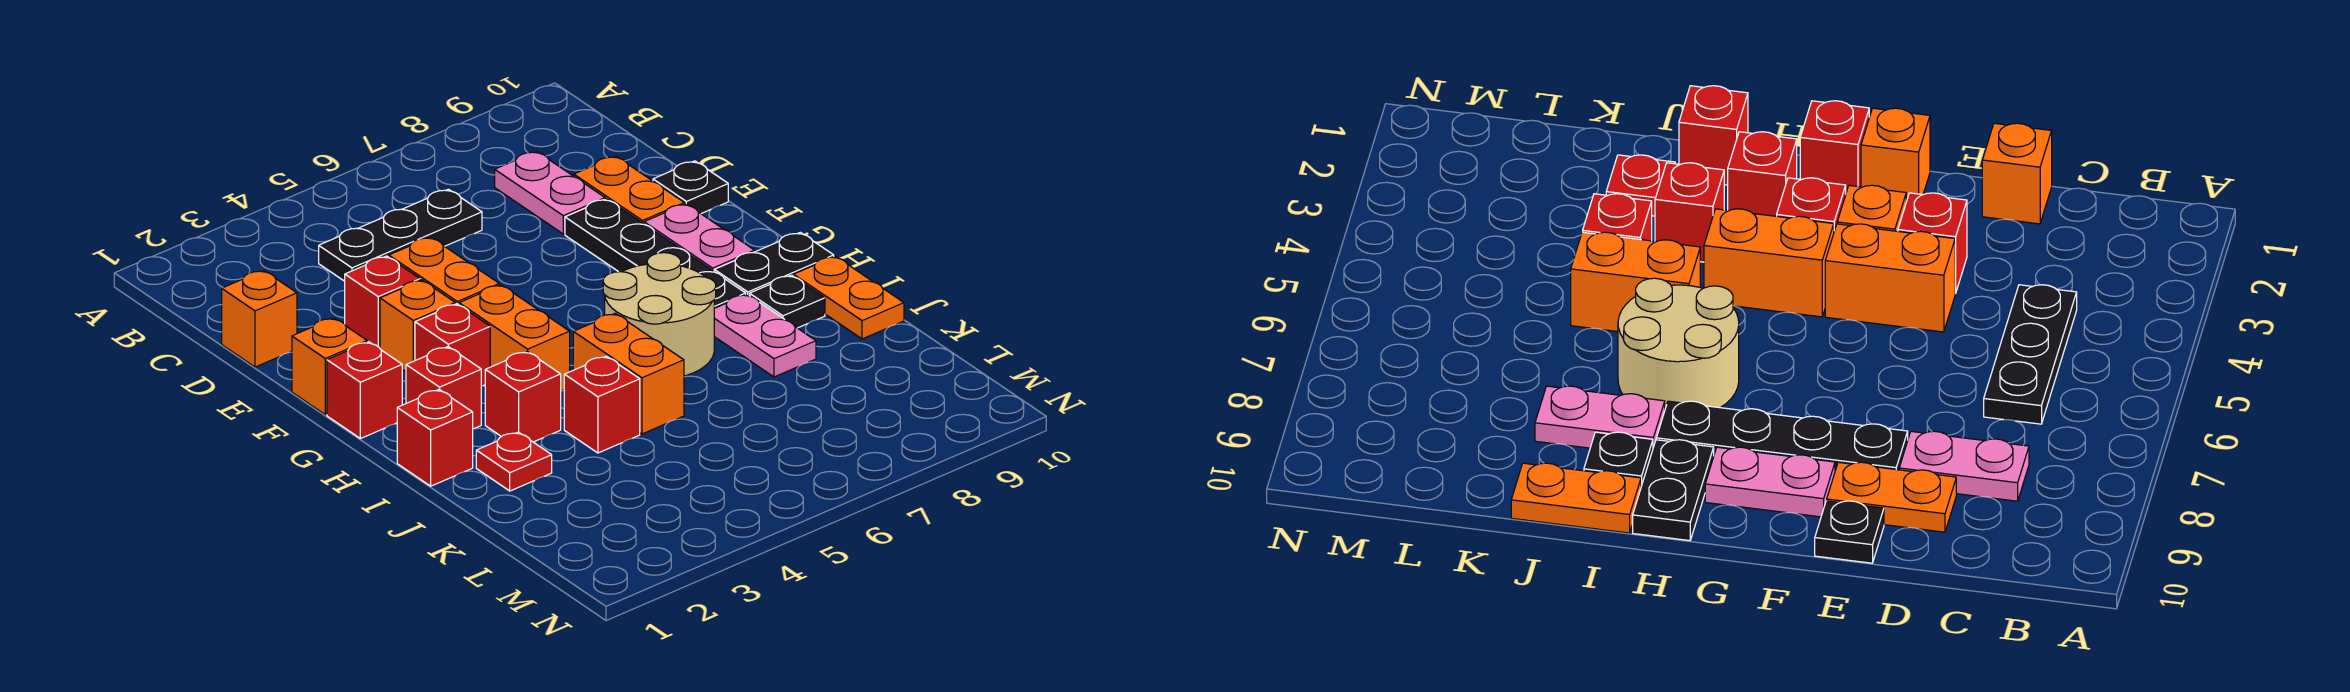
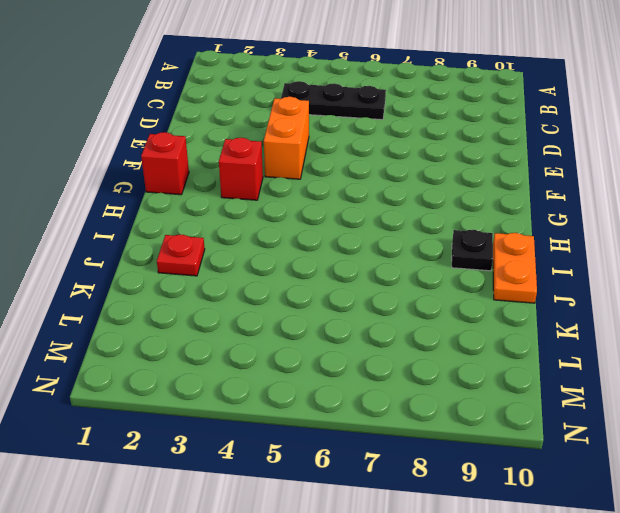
none -> pink 1x2 plate [495,151,605,234]
none -> orange 1x1 brick [222,270,297,367]
none -> orange 1x2 plate [574,156,684,224]

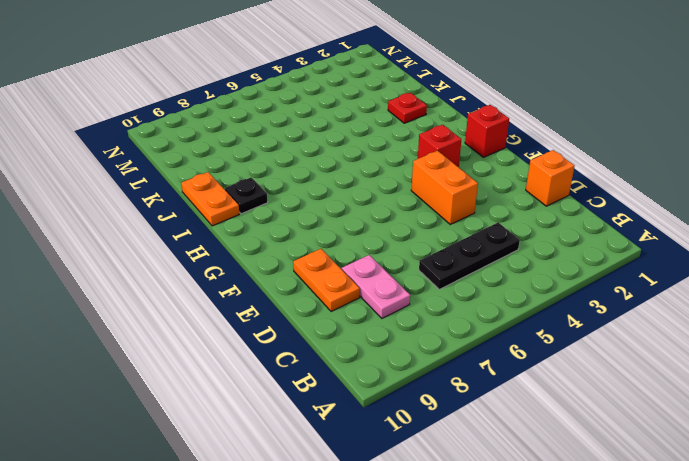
none -> red 1x1 brick [345,256,420,348]
none -> black 1x4 plate [565,199,746,308]
none -> black 1x1 plate [653,161,728,213]

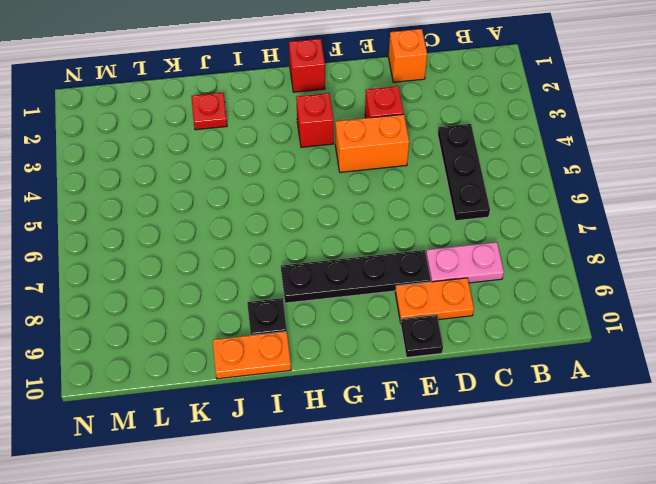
none -> orange 1x1 brick [292,318,367,415]
none -> orange 1x1 brick [380,280,455,372]
none -> pink 1x2 plate [644,204,755,271]

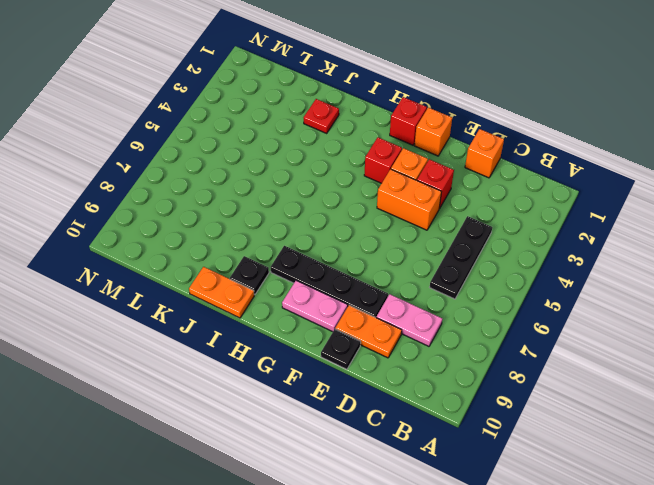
none -> orange 1x2 brick [459,285,570,391]
none -> red 1x1 brick [406,347,481,429]
none -> tan 2x2 round brick [603,253,716,376]

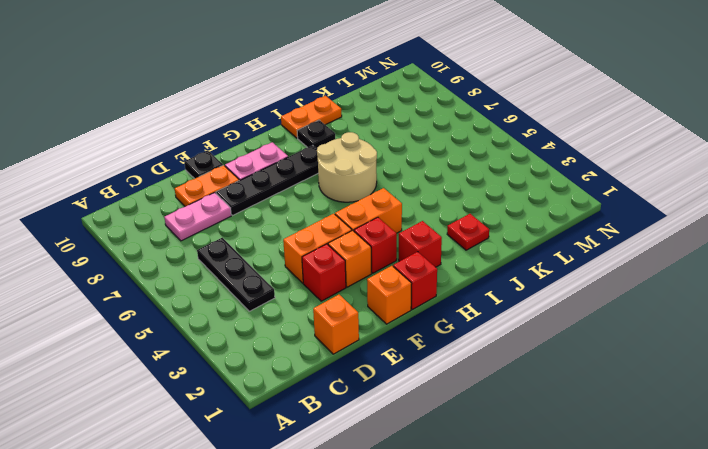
none -> black 1x2 plate [714,232,834,295]
none -> red 1x1 brick [397,389,473,486]
none -> red 1x1 brick [485,351,561,442]

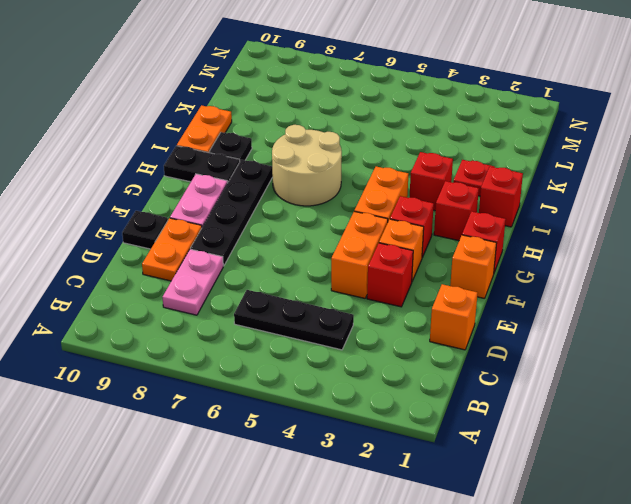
none -> orange 1x2 brick [573,313,684,434]
none -> pink 1x2 plate [714,294,816,377]
none -> red 1x1 brick [564,356,640,453]

